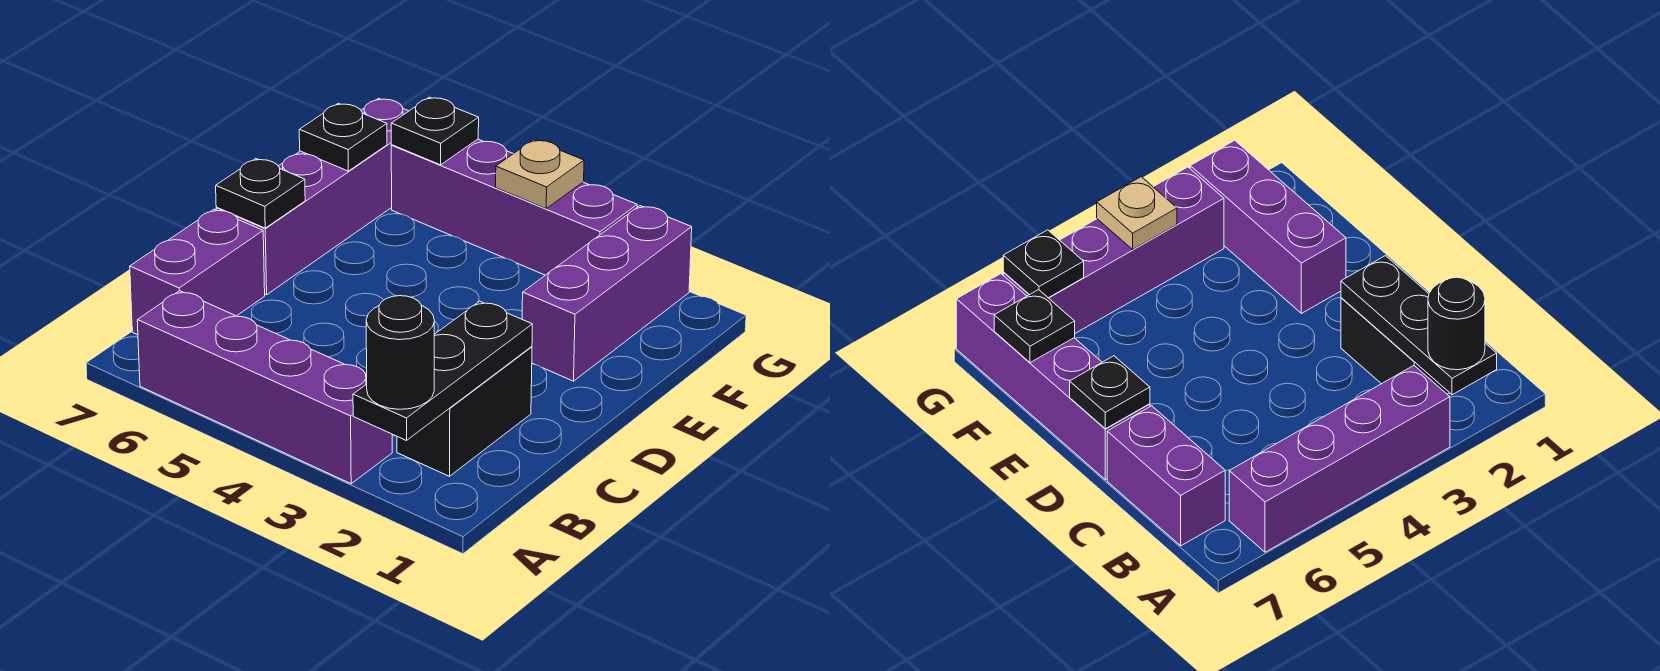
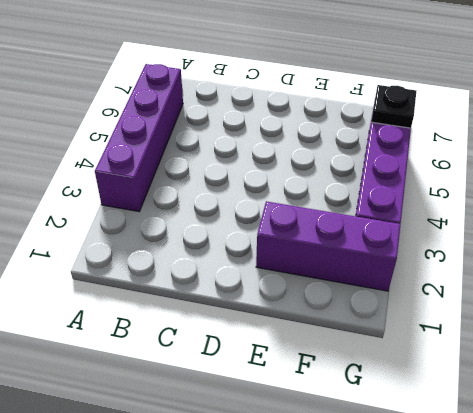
none -> black 1x2 brick [397,347,532,476]
none -> purple 1x2 brick [130,209,265,335]
none -> purple 1x4 brick [216,99,408,295]

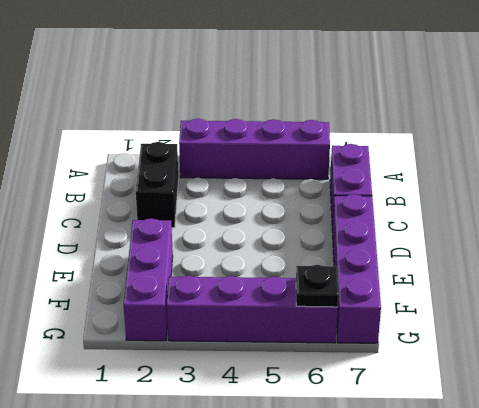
none -> black 1x3 plate [353,301,532,441]
none -> black 1x1 plate [216,159,305,228]
none -> black 1x1 plate [299,103,387,171]

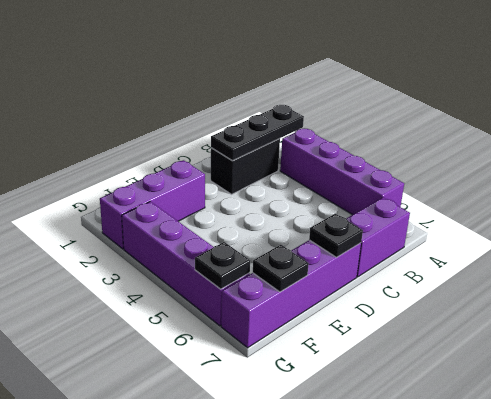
none -> tan 1x1 plate [496,140,584,208]
none -> black 1x1 round brick [366,296,434,409]

